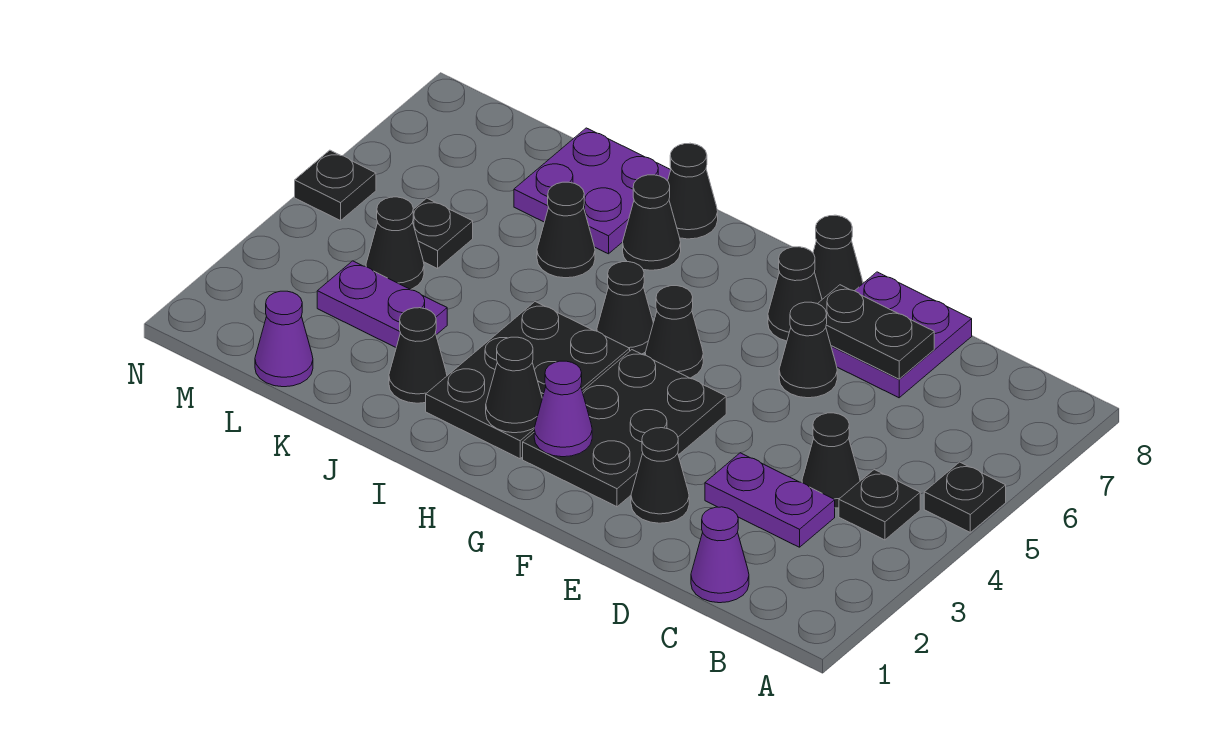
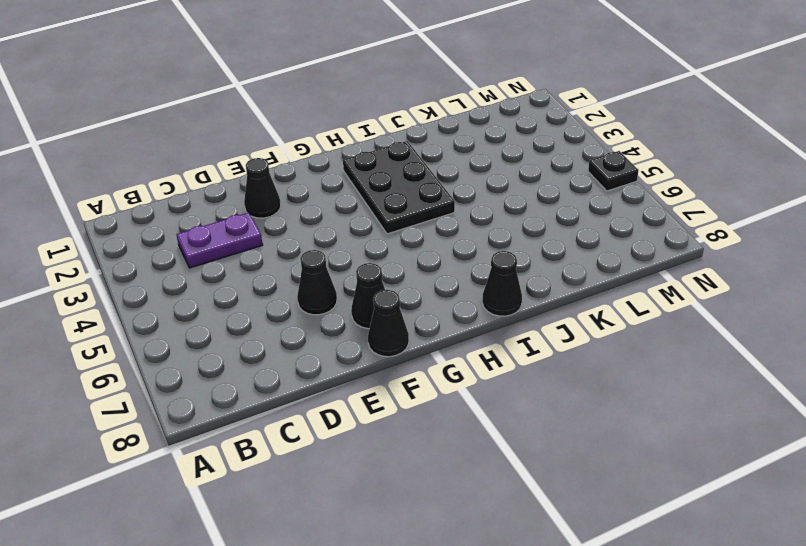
none -> black 1x1 plate [924,462,1006,532]
none -> black 1x1 plate [839,469,920,540]
none -> purple 1x1 cone [691,507,749,603]

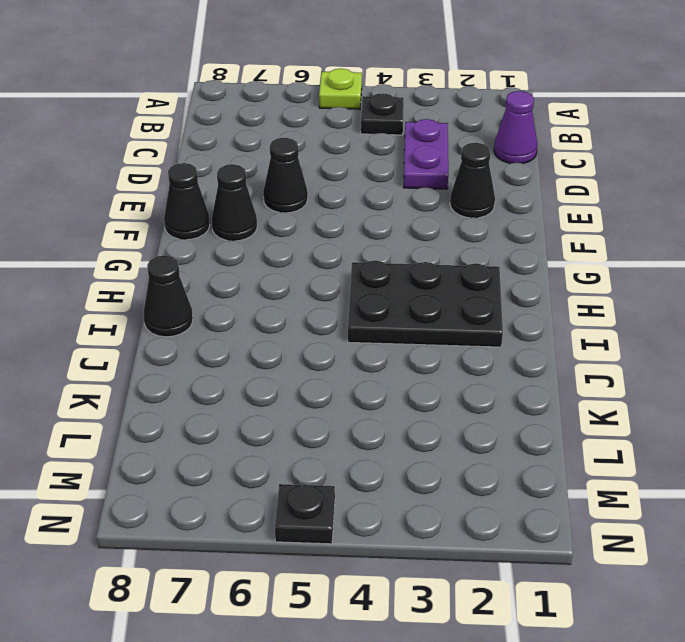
lime 1x1 plate [319,68,362,109] -> black 1x1 plate [924,462,1006,532]
none -> black 1x1 cone [802,413,860,508]
none -> purple 2x2 plate [831,272,972,398]
none -> black 2x3 plate [523,350,726,507]

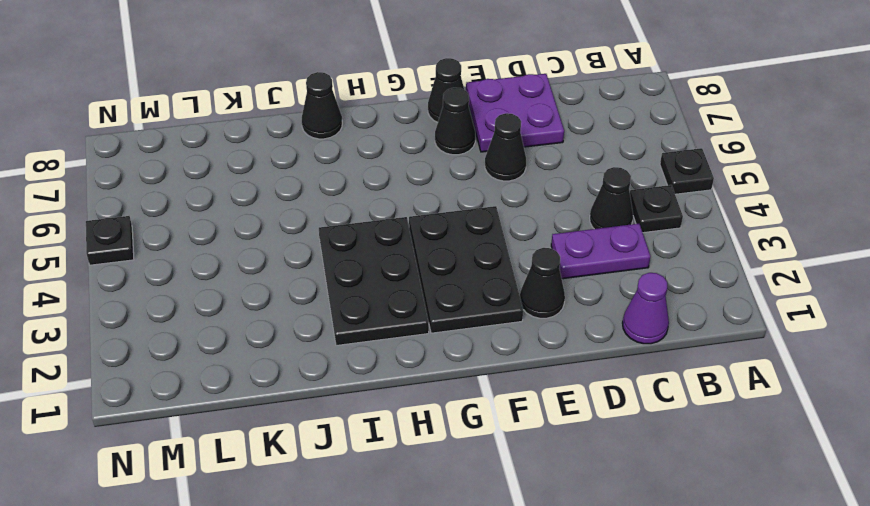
none -> black 1x1 cone [645,286,703,378]
none -> black 1x1 cone [597,262,653,354]
none -> black 1x1 cone [623,175,681,270]

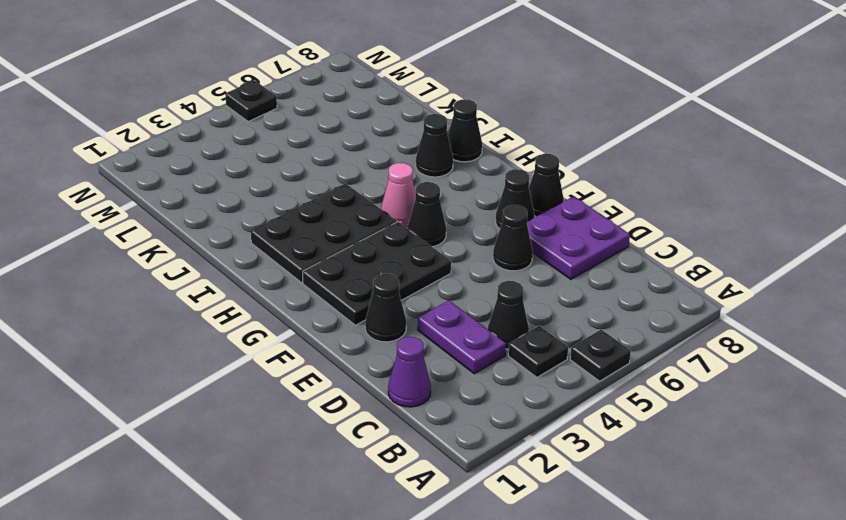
pink 1x1 cone [381,163,416,227] -> black 1x1 cone [597,262,653,354]
none -> black 1x1 cone [389,308,447,403]
none -> black 1x1 cone [537,182,595,278]
none -> purple 2x2 plate [514,128,671,254]

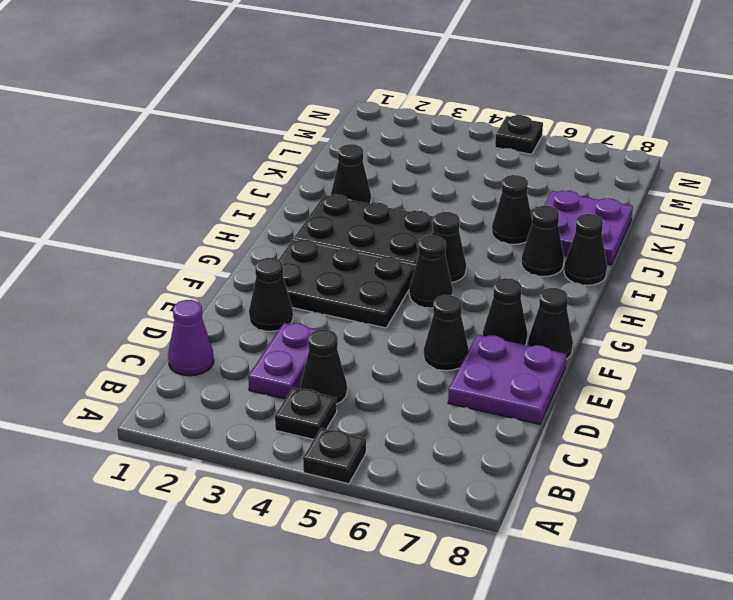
none -> purple 1x2 plate [317,261,447,347]
none -> purple 1x1 cone [255,291,313,387]
none -> black 1x1 cone [366,197,424,289]

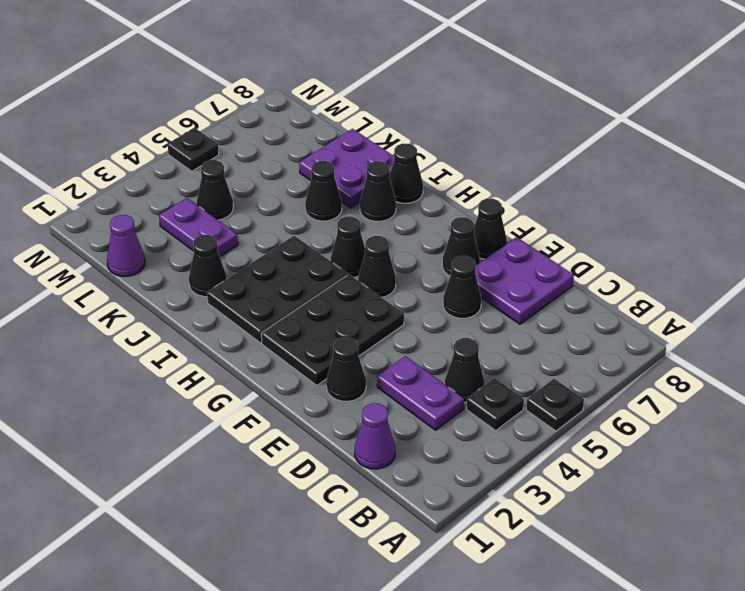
none -> black 1x1 plate [413,198,473,269]
none -> black 1x2 plate [818,285,934,379]
none -> purple 1x1 cone [534,361,592,457]

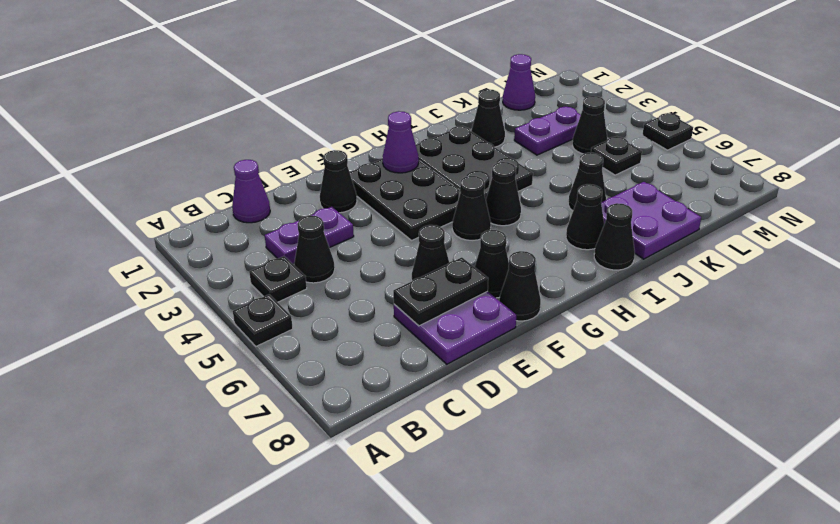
none -> black 1x1 cone [486,337,542,433]

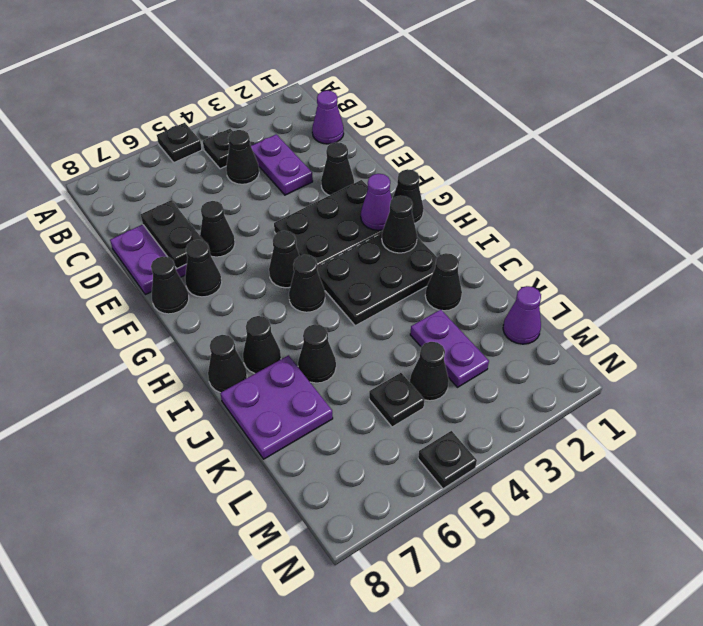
black 1x1 cone [392,169,424,223] -> none

